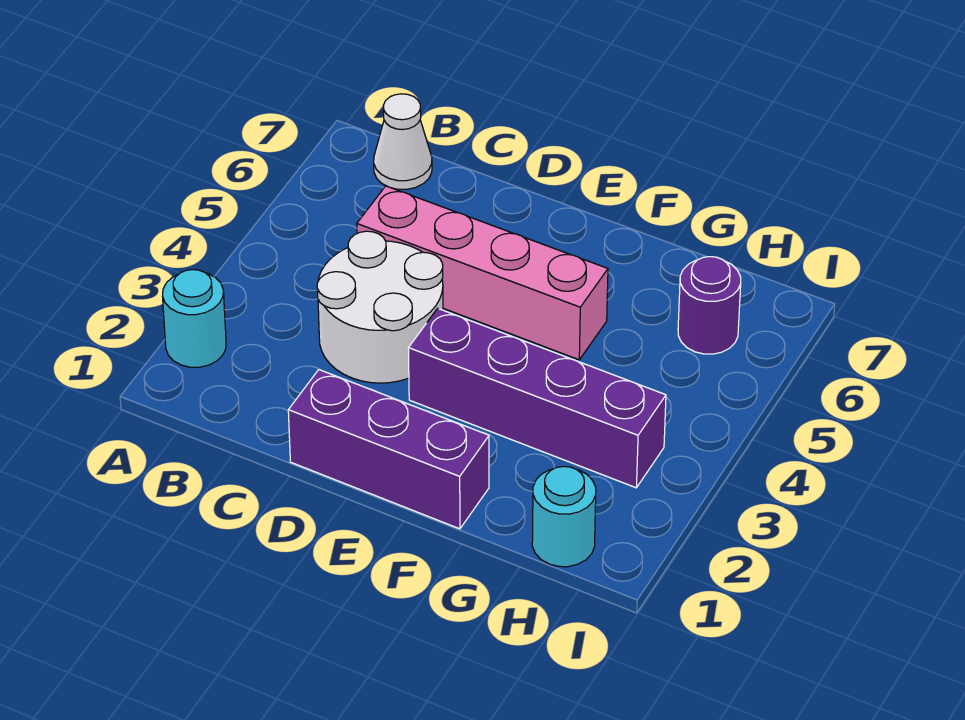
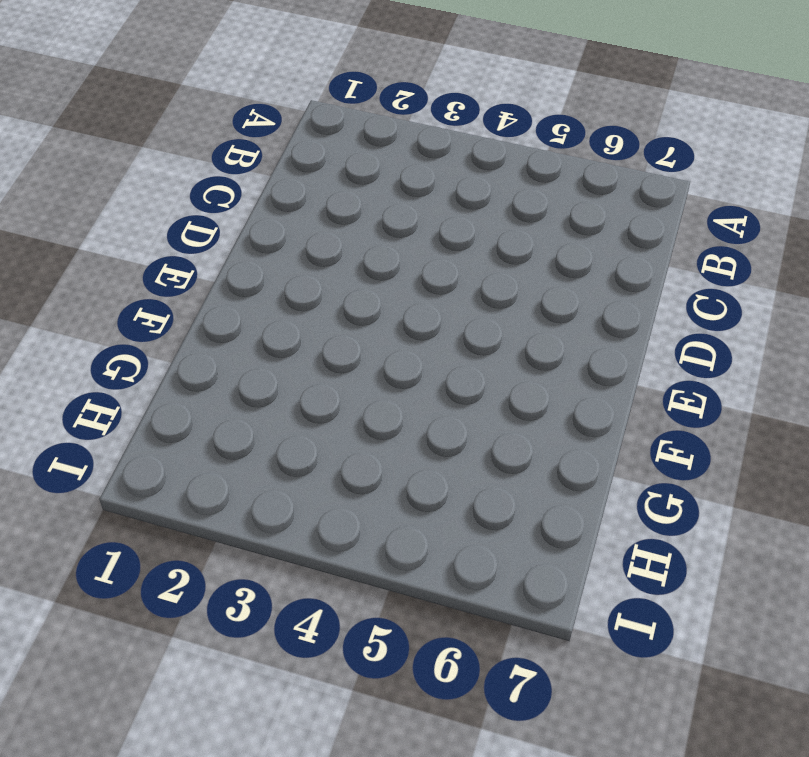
none -> cyan 1x1 round brick [163,270,226,367]
none -> white 1x1 cone [374,94,432,189]

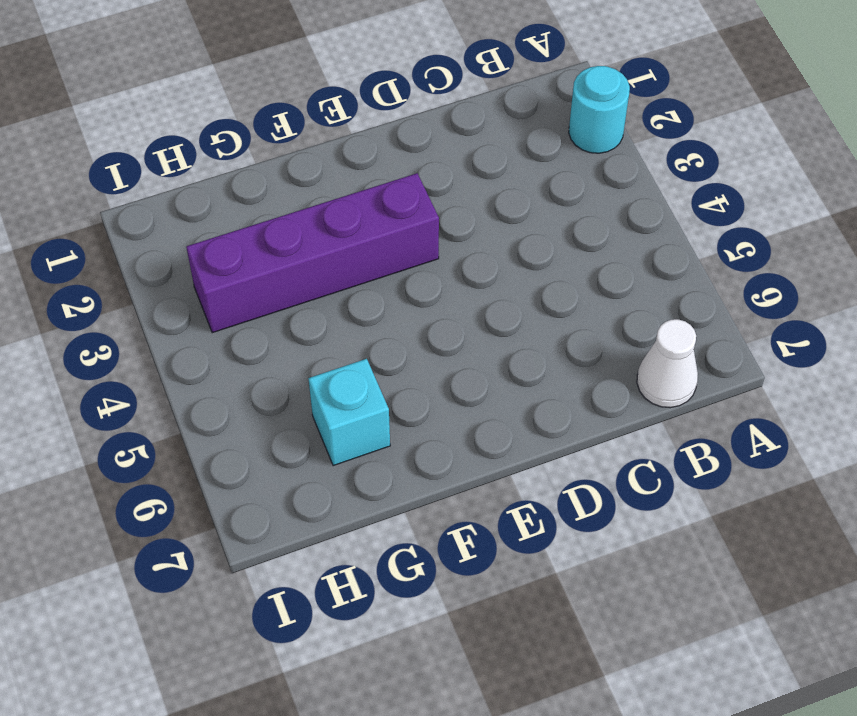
cyan 1x1 brick [308,359,390,466] -> none
none -> white 2x2 round brick [317,231,443,383]
none -> pink 1x4 brick [357,186,608,360]

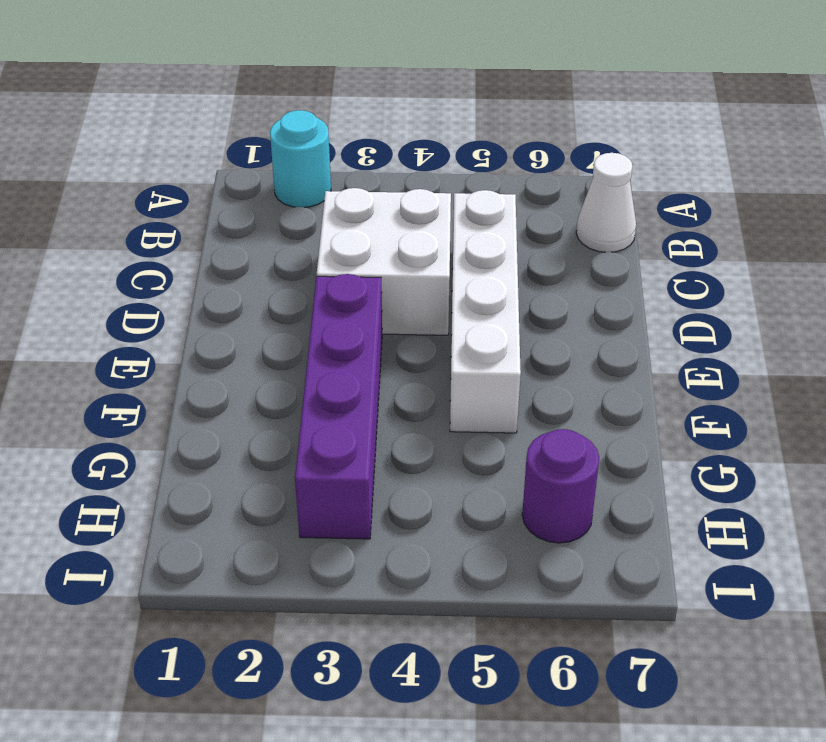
white 2x2 brick [317,188,451,335] -> white 2x2 round brick [317,231,443,383]
white 1x4 brick [450,190,521,433] -> pink 1x4 brick [357,186,608,360]
none -> purple 1x3 brick [288,370,489,529]
none -> cyan 1x1 round brick [532,466,596,567]

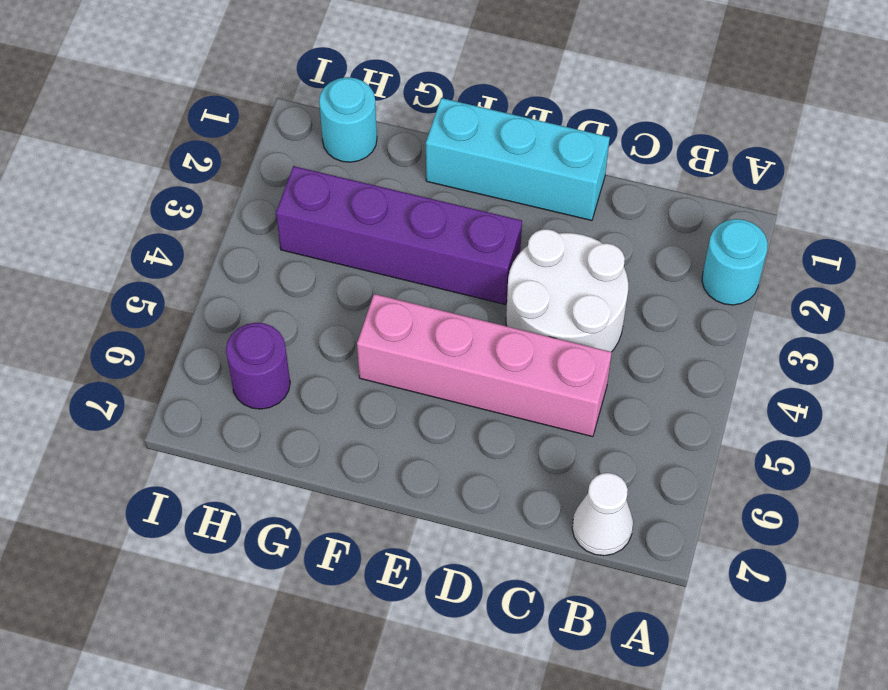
cyan 1x3 brick [426,98,610,221] -> purple 1x3 brick [288,370,489,529]

